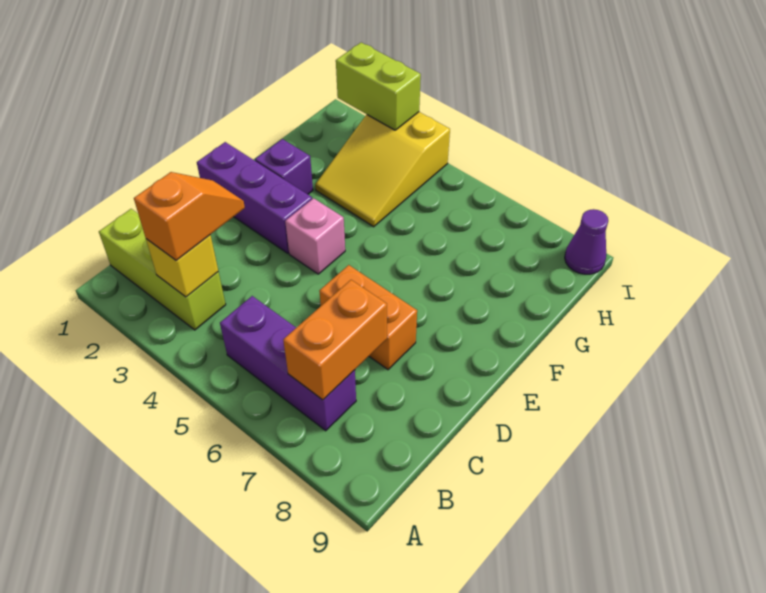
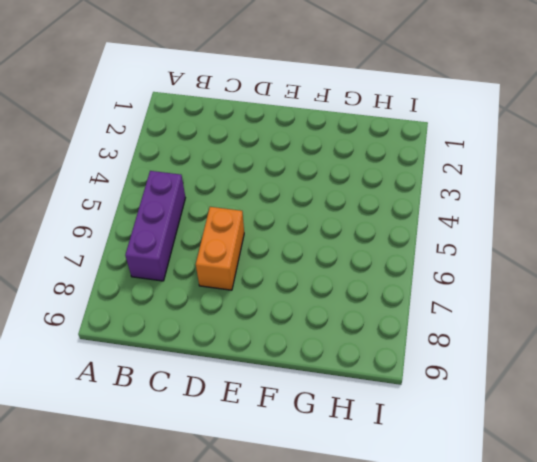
none -> lime 1x3 brick [99,209,226,330]
none -> purple 1x3 brick [197,142,312,253]
none -> pink 1x1 brick [285,198,345,274]

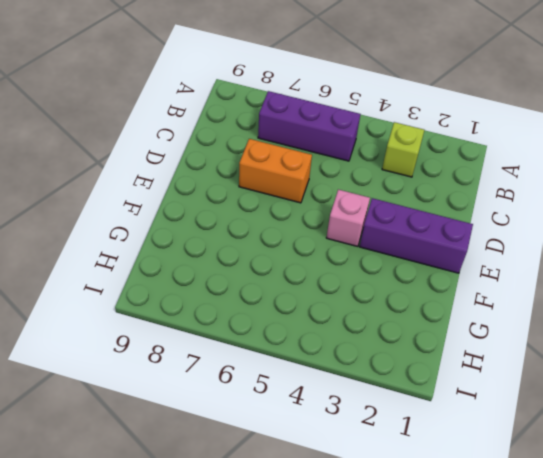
lime 1x1 brick [382,122,424,177] -> lime 1x3 brick [99,209,226,330]
none -> purple 1x1 brick [255,139,313,194]
none -> yellow 2x3 slope [315,112,450,227]
none -> purple 1x1 cone [565,209,608,274]

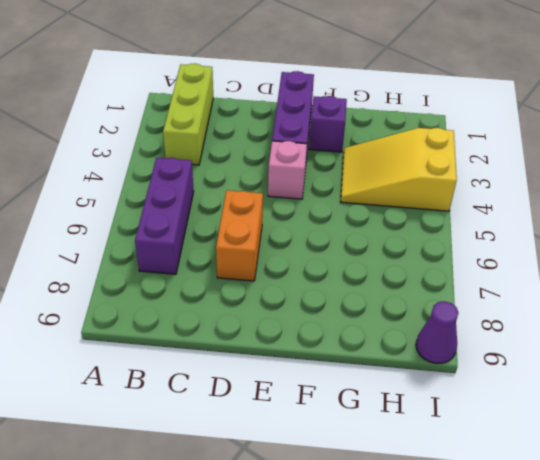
none -> yellow 1x1 brick [146,235,218,297]
none -> orange 1x2 brick [283,280,387,400]
none -> lime 1x2 brick [336,43,421,130]

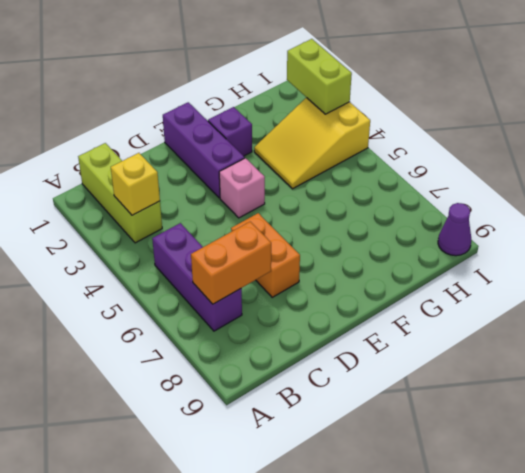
none -> orange 1x2 slope [134,172,245,260]

